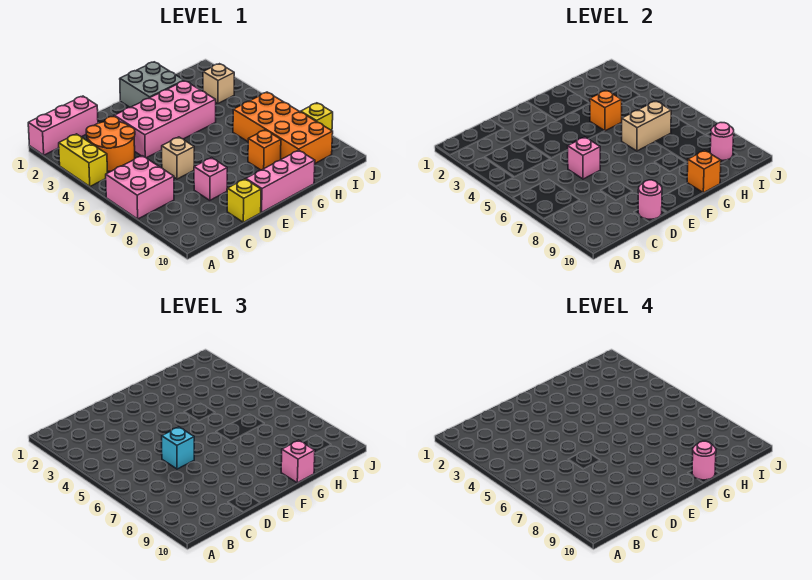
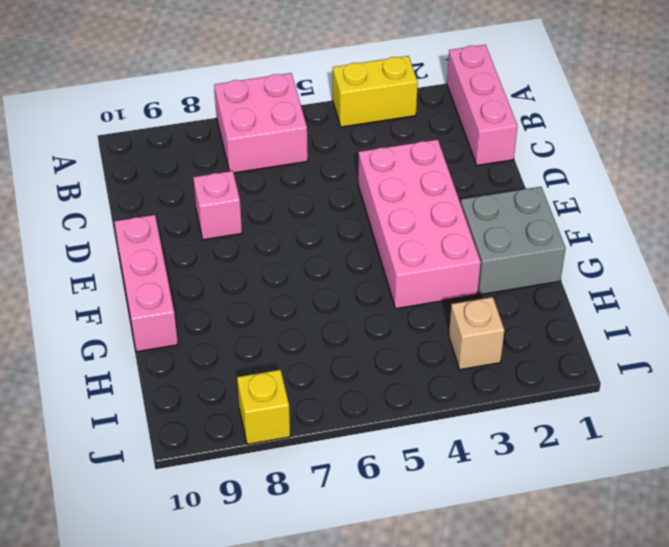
none -> orange 2x2 round brick [86,117,135,171]
none -> tan 1x1 brick [162,137,194,179]
none -> yellow 1x1 brick [227,179,261,222]

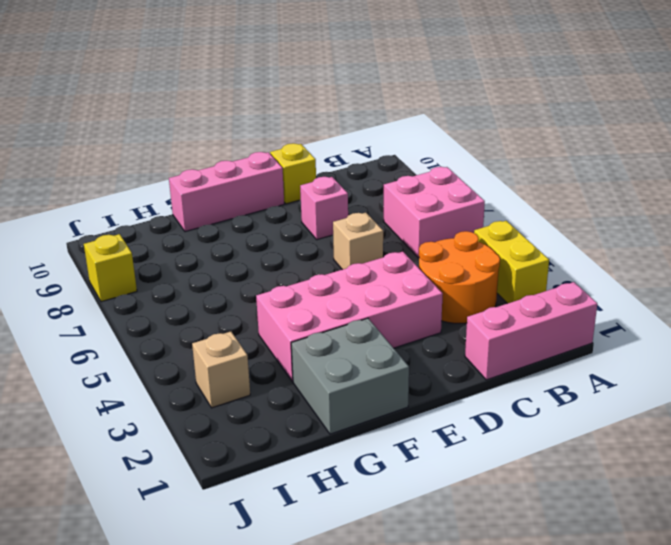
none -> orange 1x1 brick [248,130,281,170]
none -> orange 2x4 brick [233,92,333,163]
none -> pink 1x1 brick [568,137,600,179]

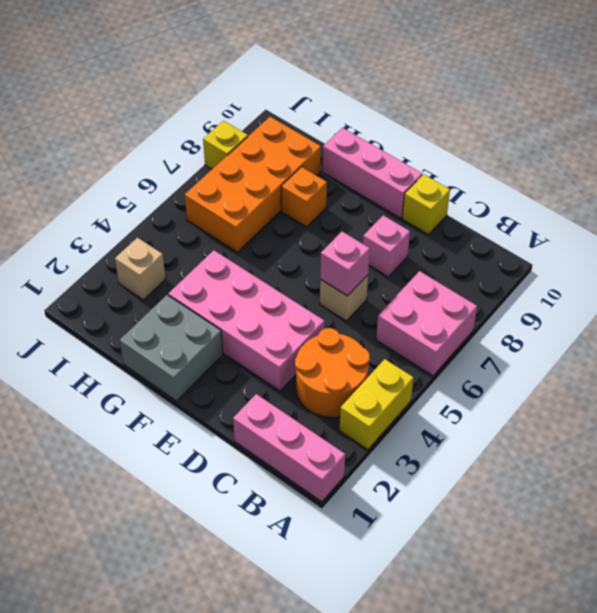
none -> pink 1x1 round brick [638,180,662,219]
none -> orange 1x1 brick [590,90,622,131]
none -> tan 1x2 brick [622,101,671,151]

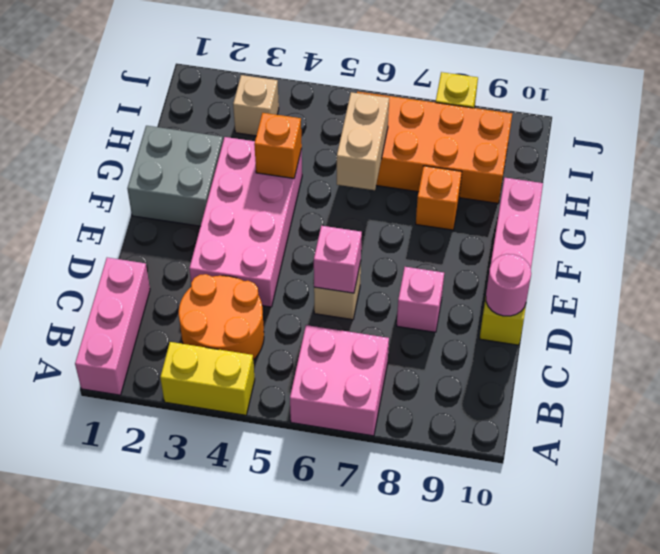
none -> orange 1x1 brick [687,150,721,193]
none -> pink 1x1 round brick [710,123,734,161]
none -> cyan 1x1 brick [162,427,194,469]

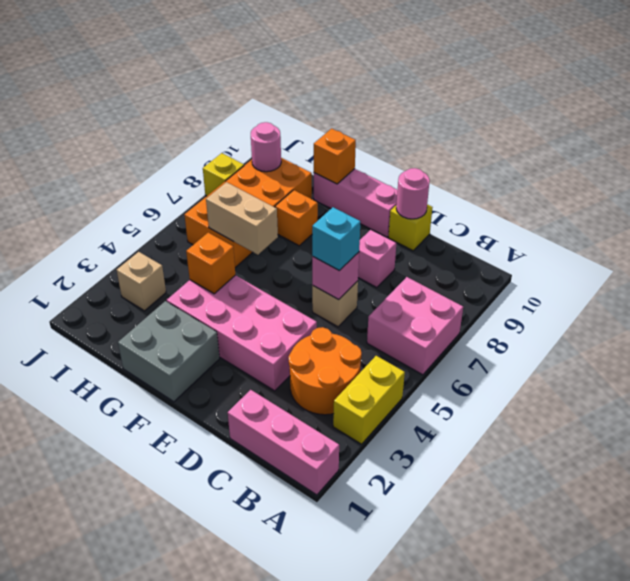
none -> pink 1x1 brick [281,440,315,483]
none -> pink 1x1 round brick [692,441,716,480]

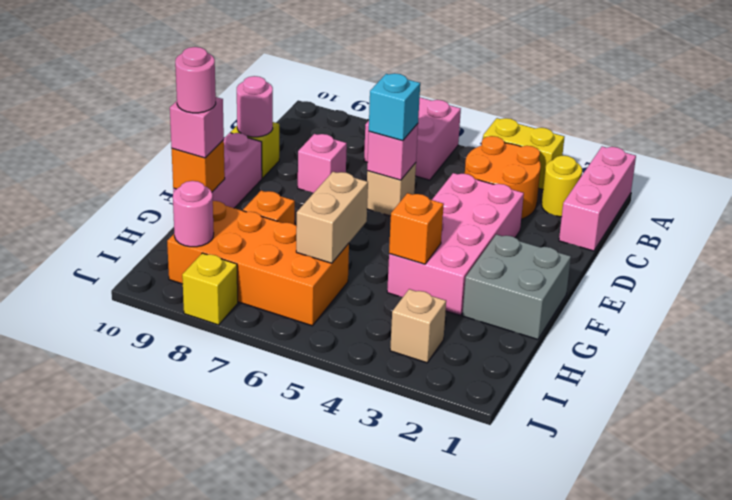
yellow 1x1 round brick [542,155,582,217] -> none

